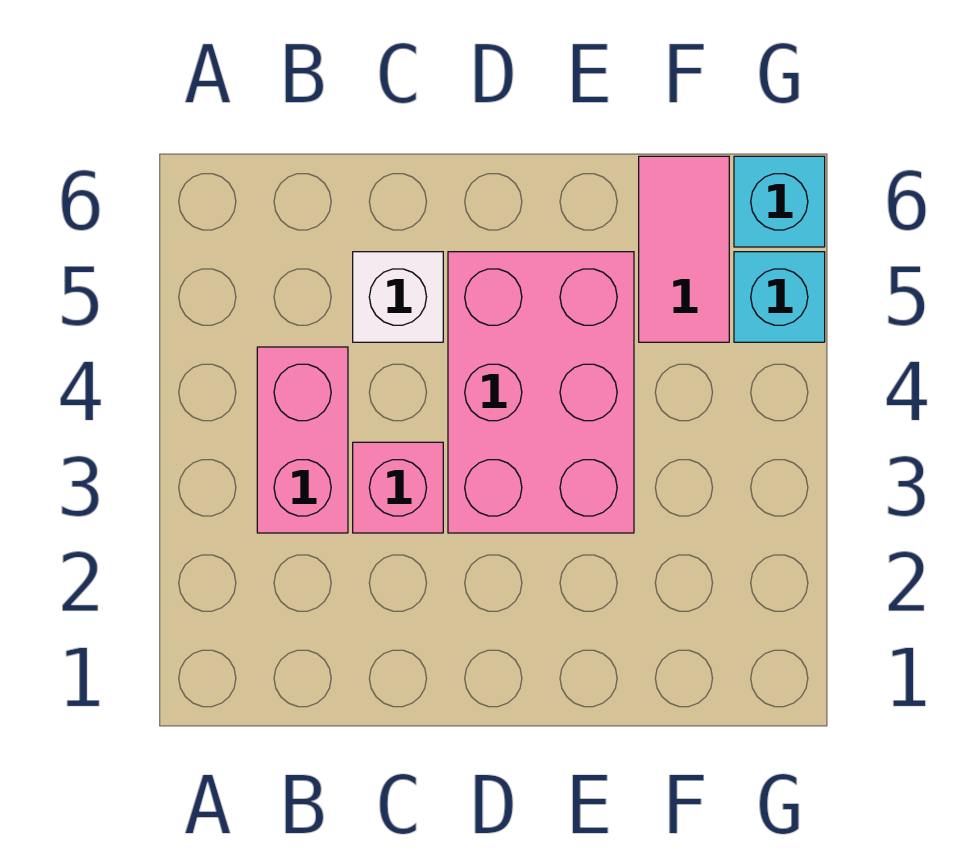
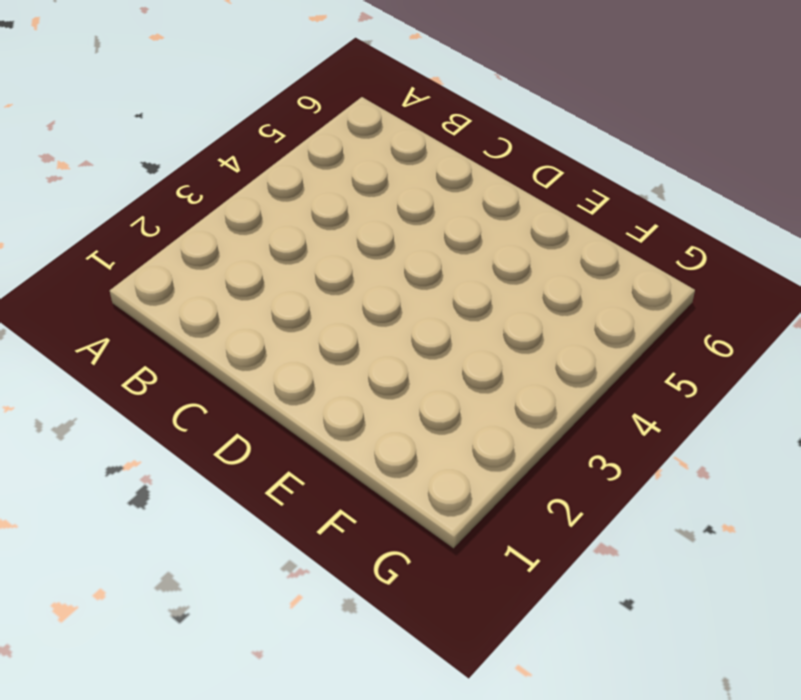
none -> pink 1x2 brick [257,347,348,533]
none -> pink 1x1 brick [353,442,443,533]

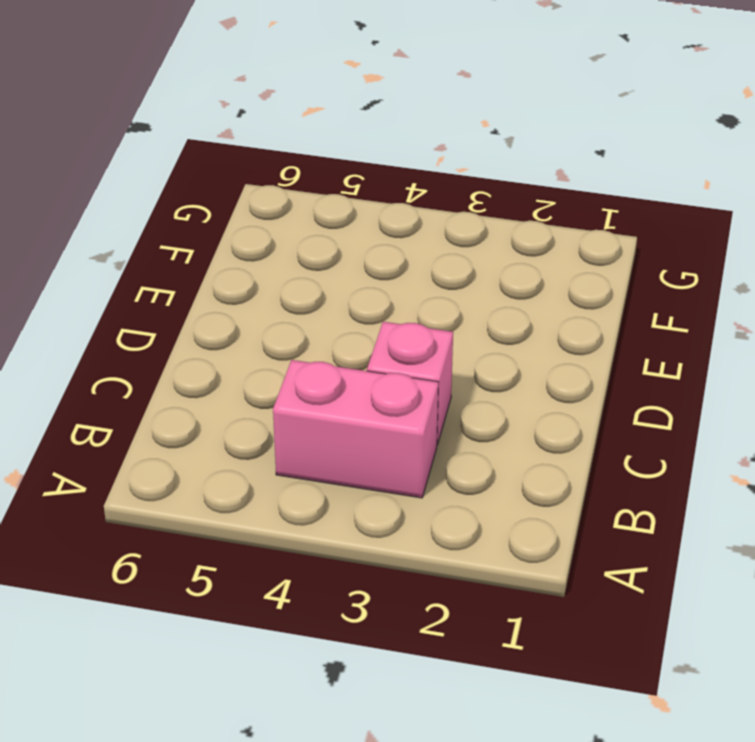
none -> white 1x1 brick [353,252,443,342]
none -> pink 2x3 brick [448,252,634,533]

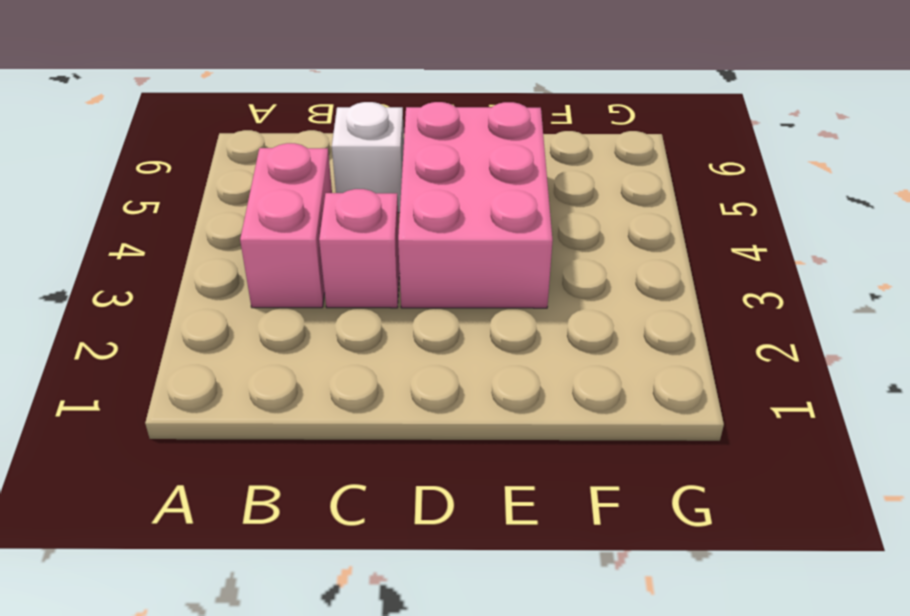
none -> pink 1x2 tile [639,156,729,342]
none -> cyan 1x1 brick [734,252,825,342]

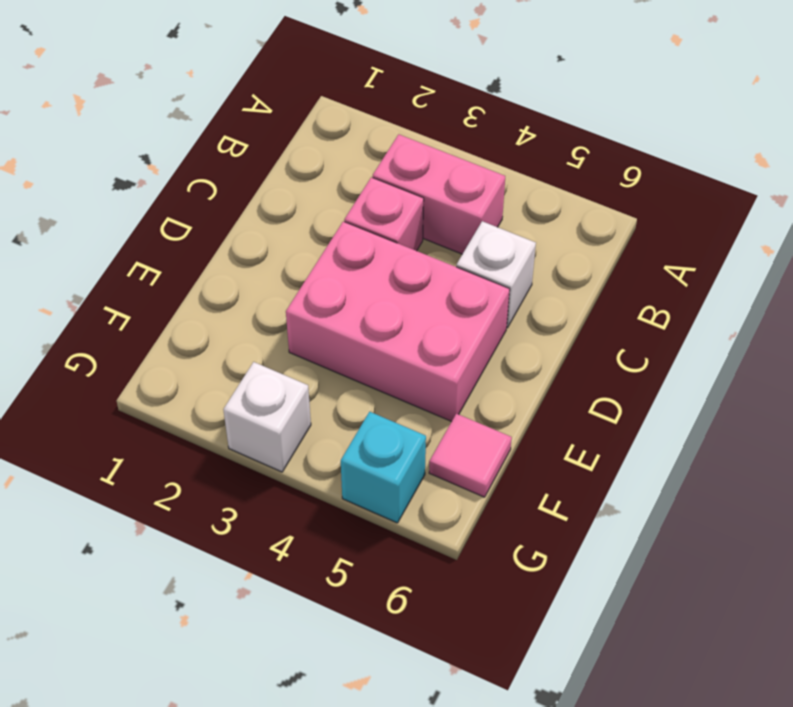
pink 1x1 tile [429,414,512,497] -> pink 1x2 tile [639,156,729,342]
white 1x1 brick [223,362,311,472] -> none
none -> cyan 1x1 brick [734,156,825,247]

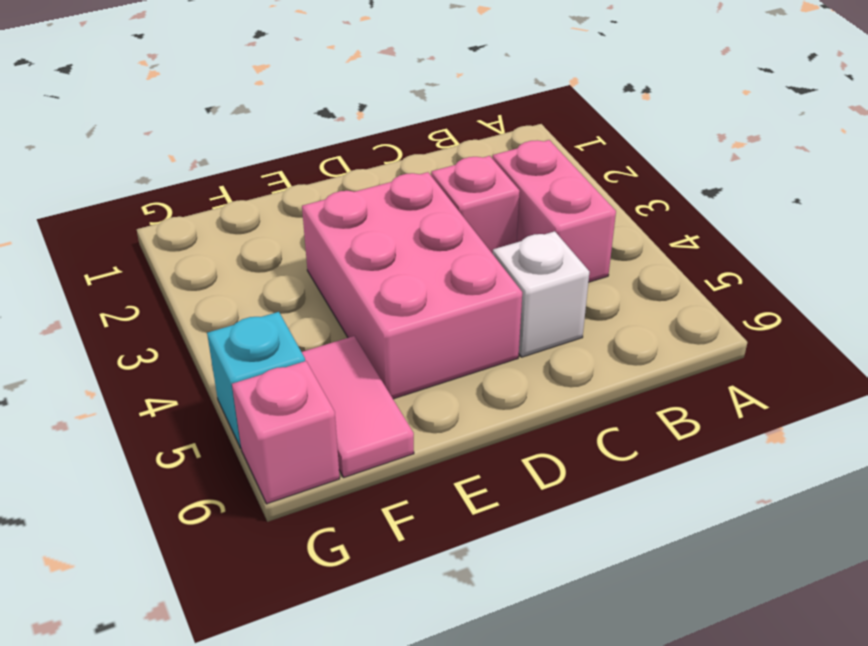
pink 1x1 brick [232,361,340,504] -> cyan 1x1 brick [734,156,825,247]

